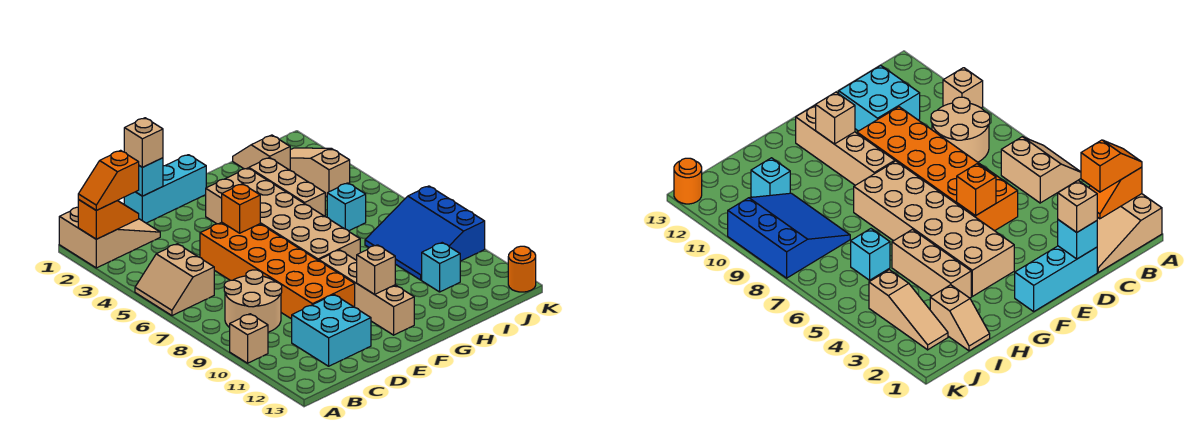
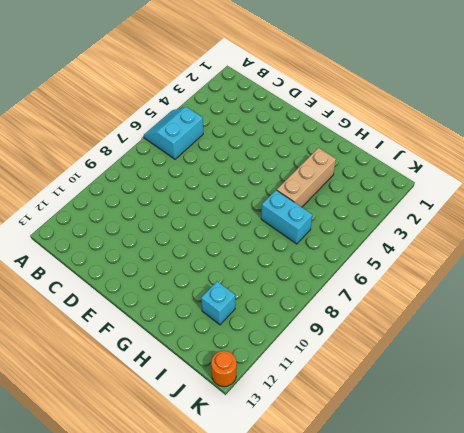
cyan 2x2 slope [144,107,203,159] -> tan 2x2 slope [135,244,214,316]
cyan 1x2 brick [261,190,312,244] -> cyan 1x1 brick [327,183,366,231]
none -> tan 2x3 slope [59,207,160,268]
none -> tan 1x1 brick [230,314,268,363]
none -> tan 2x2 round brick [224,270,282,332]

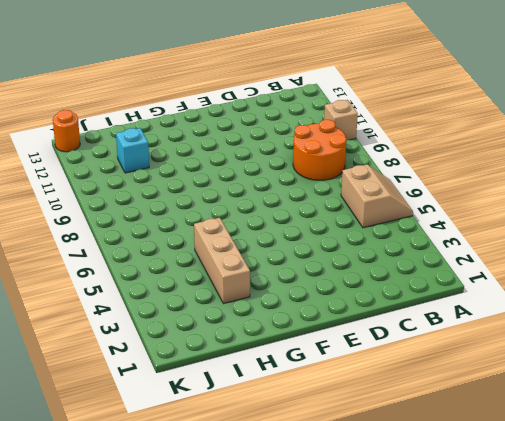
orange 2x2 round brick [293,120,346,180] -> tan 2x2 round brick [224,270,282,332]
none -> tan 2x3 slope [59,207,160,268]
none -> cyan 2x2 brick [292,295,371,366]
none -> cyan 1x3 brick [124,155,206,223]

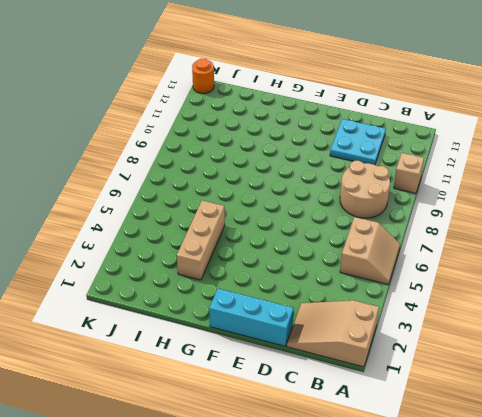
cyan 2x2 plate [330,119,386,165] -> cyan 2x2 brick [292,295,371,366]
none -> orange 2x6 brick [200,223,355,319]
none -> tan 2x6 brick [206,168,360,261]
none -> tan 1x4 brick [319,250,414,335]

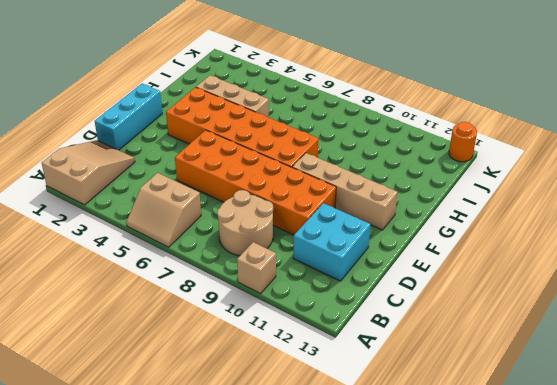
orange 2x6 brick [166,87,319,167] -> tan 2x6 brick [206,168,360,261]
none -> tan 1x2 slope [233,135,290,170]
none -> cyan 1x1 brick [327,183,366,231]
none -> blue 3x3 slope [365,186,485,280]

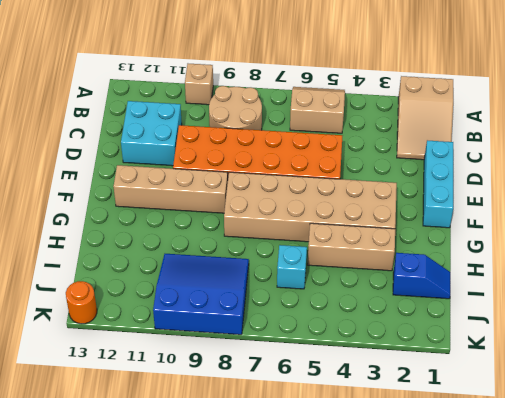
blue 1x2 slope [393,253,450,299] -> tan 1x2 slope [233,135,290,170]
none -> cyan 1x1 brick [422,243,460,292]
none -> tan 1x3 slope [290,148,350,197]
none -> orange 1x2 slope [78,200,139,239]

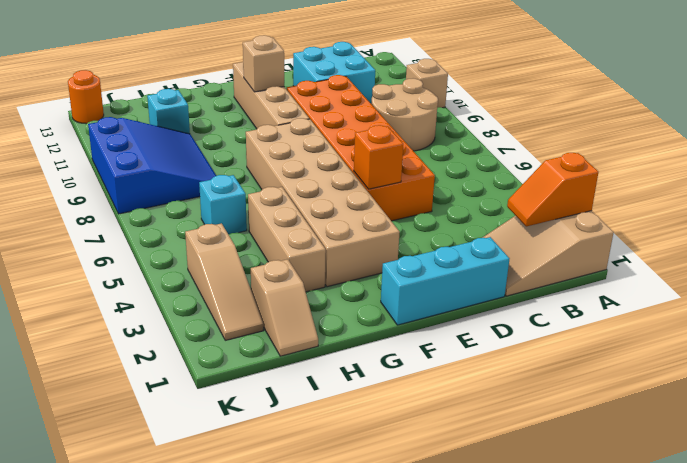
none -> tan 2x2 slope [135,244,214,316]
none -> cyan 1x1 brick [136,158,163,196]
none -> orange 1x2 slope [78,150,139,210]

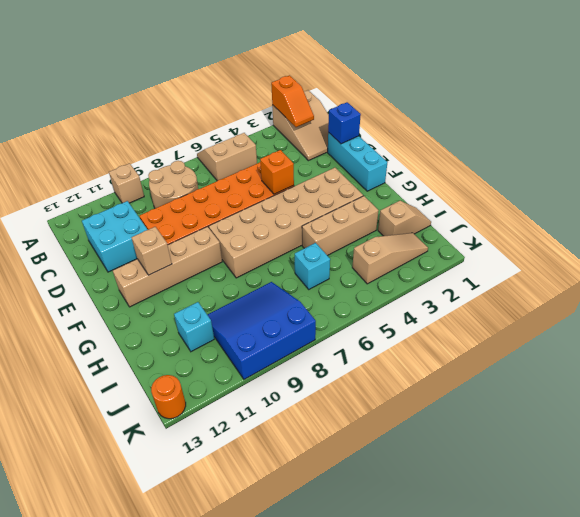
blue 1x1 brick [328,102,361,144] -> cyan 1x1 brick [136,158,163,196]
none -> orange 1x2 slope [78,150,139,210]
none -> tan 1x1 brick [124,118,163,167]

